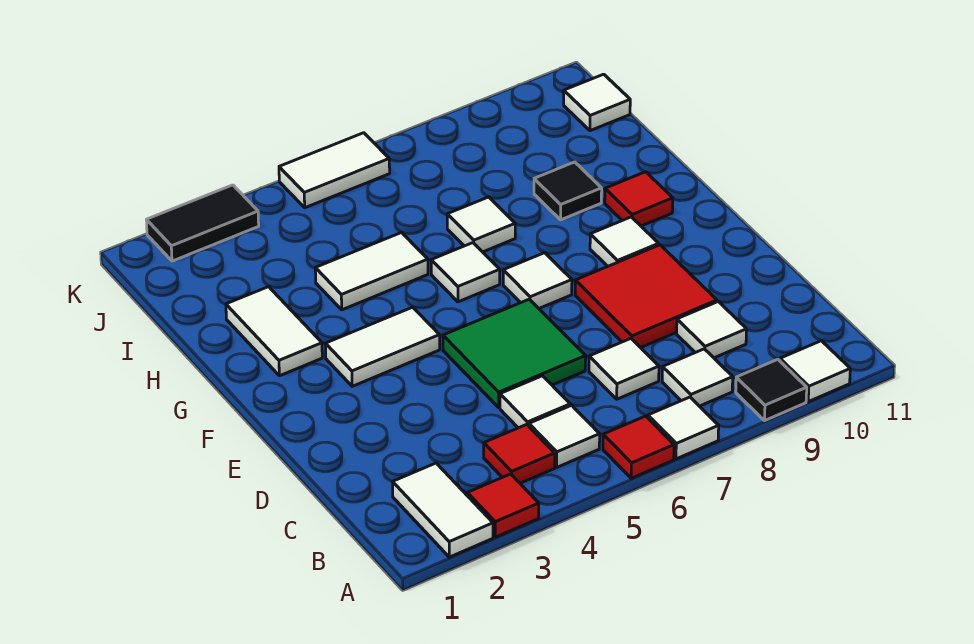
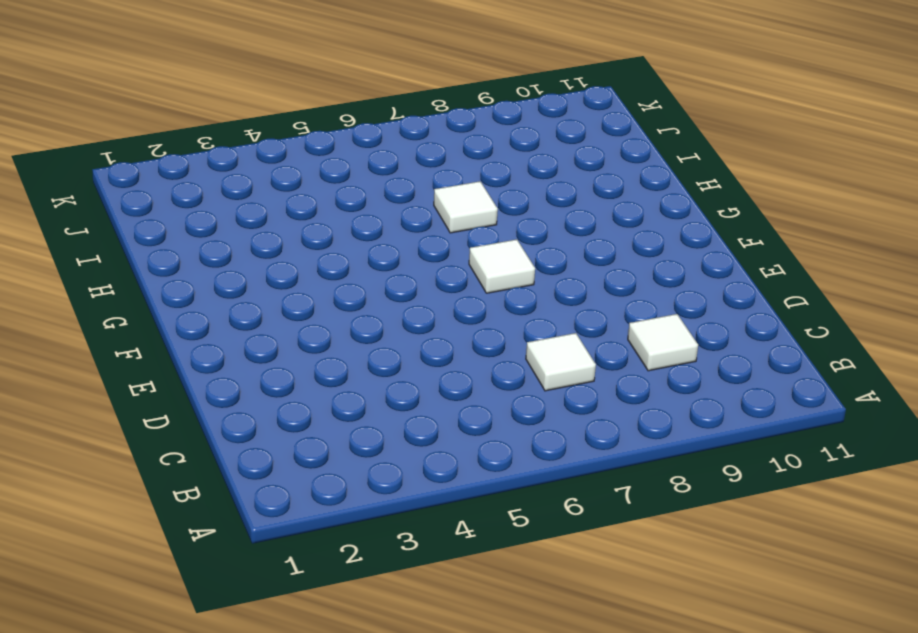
none -> white 1x2 tile [393,463,493,557]
none -> red 1x1 tile [467,474,539,537]
none -> red 1x1 tile [603,416,674,478]

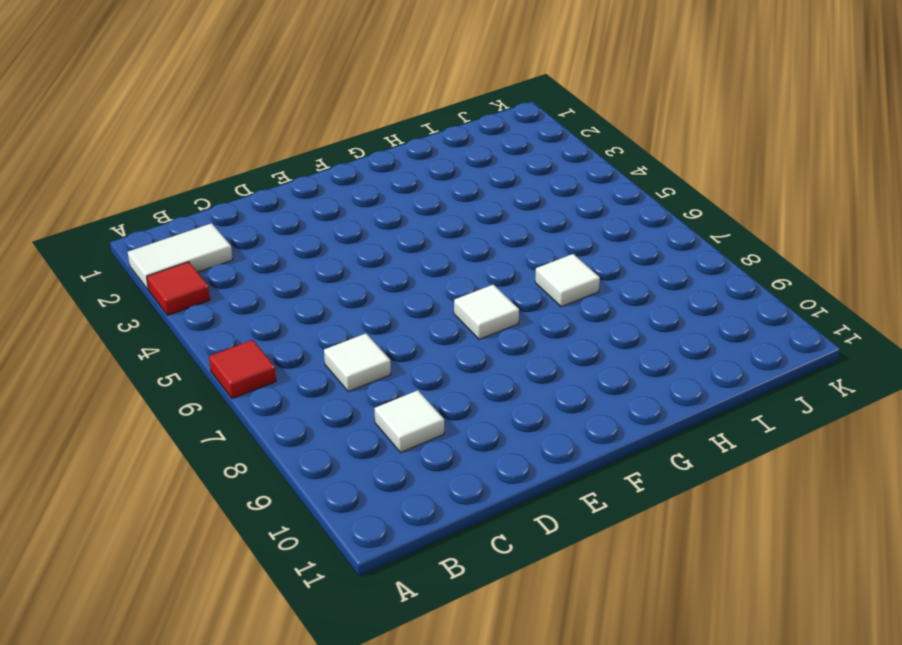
none -> white 1x1 tile [648,397,719,459]
none -> black 1x1 tile [736,359,807,421]
none -> white 1x1 tile [780,341,850,402]

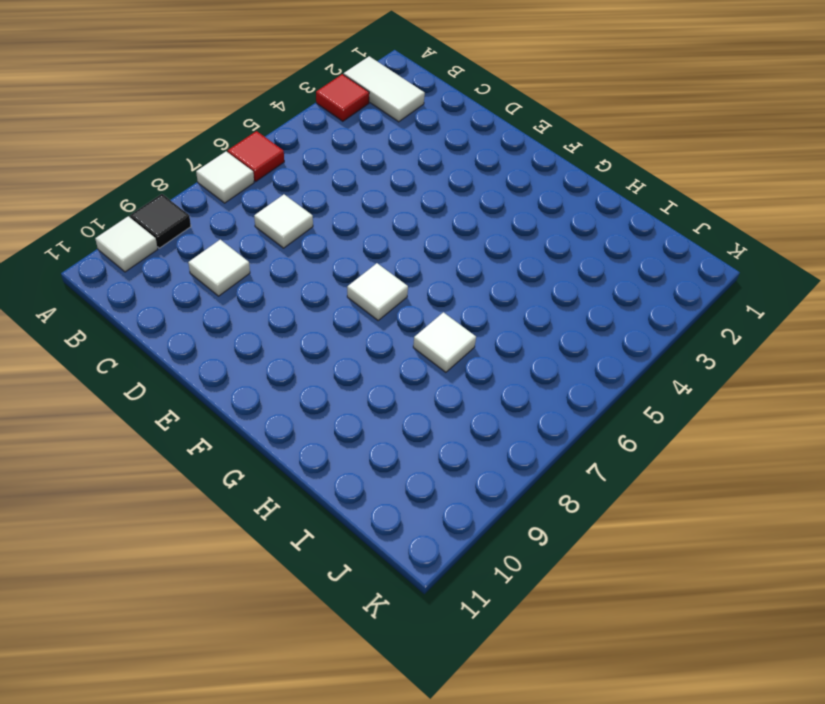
none -> red 1x1 tile [484,424,555,483]
none -> white 1x1 tile [529,405,600,467]
none -> white 1x1 tile [662,349,733,406]

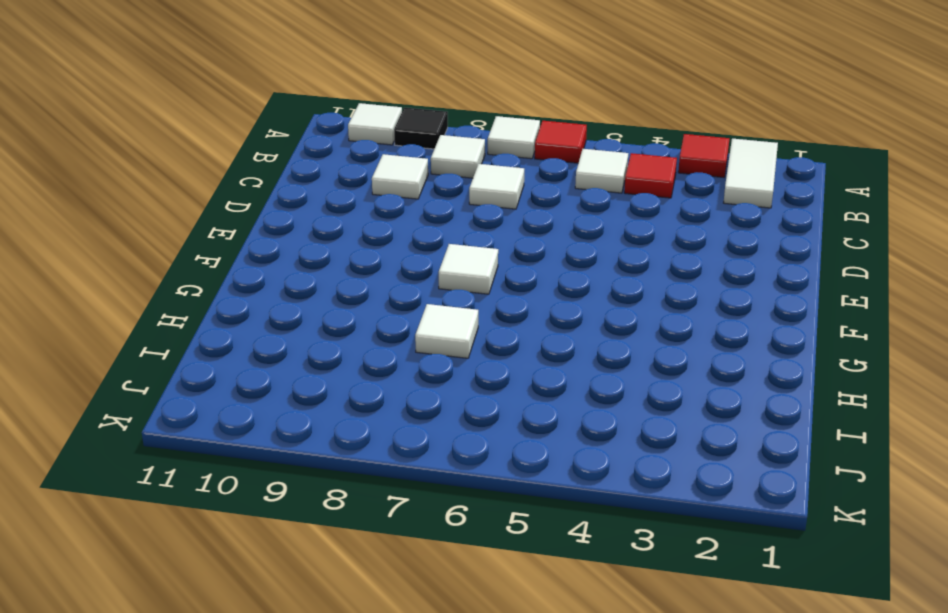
none -> white 1x1 tile [500,376,570,428]
none -> green 2x2 tile [443,299,586,407]
none -> red 2x2 tile [575,245,717,348]

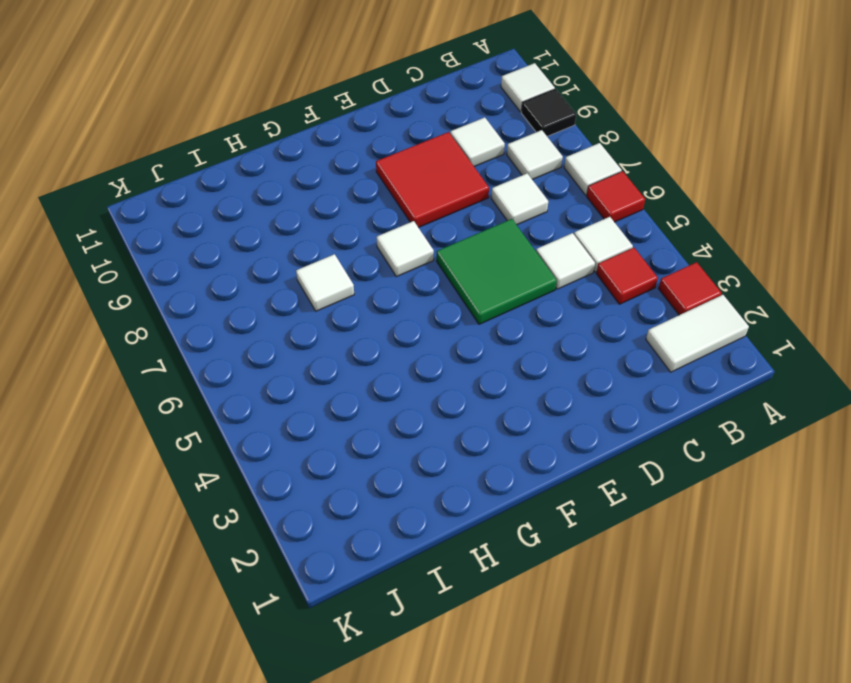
none -> white 1x2 tile [325,307,440,386]
none -> white 1x1 tile [590,217,659,266]
none -> white 1x2 tile [226,287,322,376]

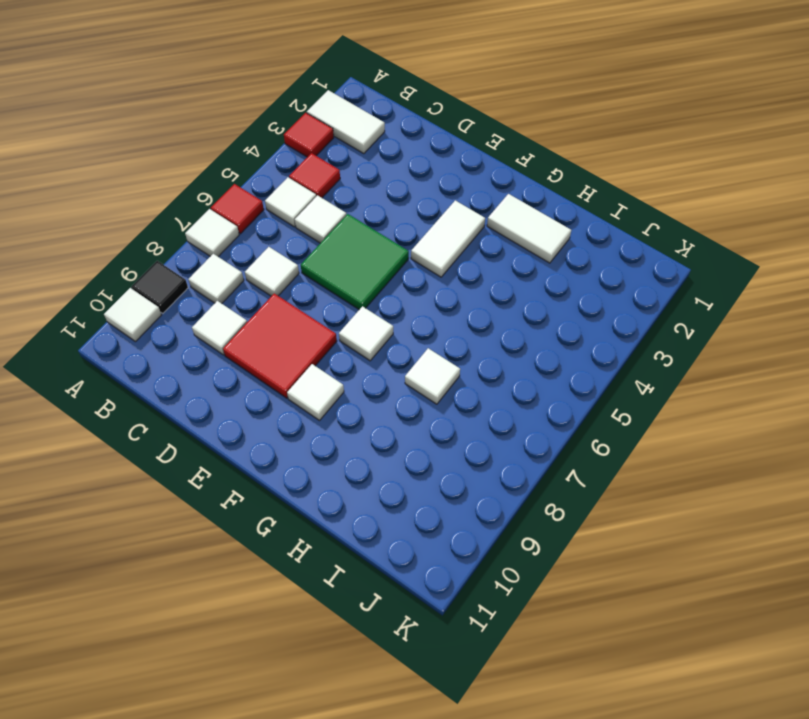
none -> white 1x1 tile [431,243,500,302]
none -> red 1x1 tile [605,172,673,226]
none -> white 1x2 tile [315,233,428,310]

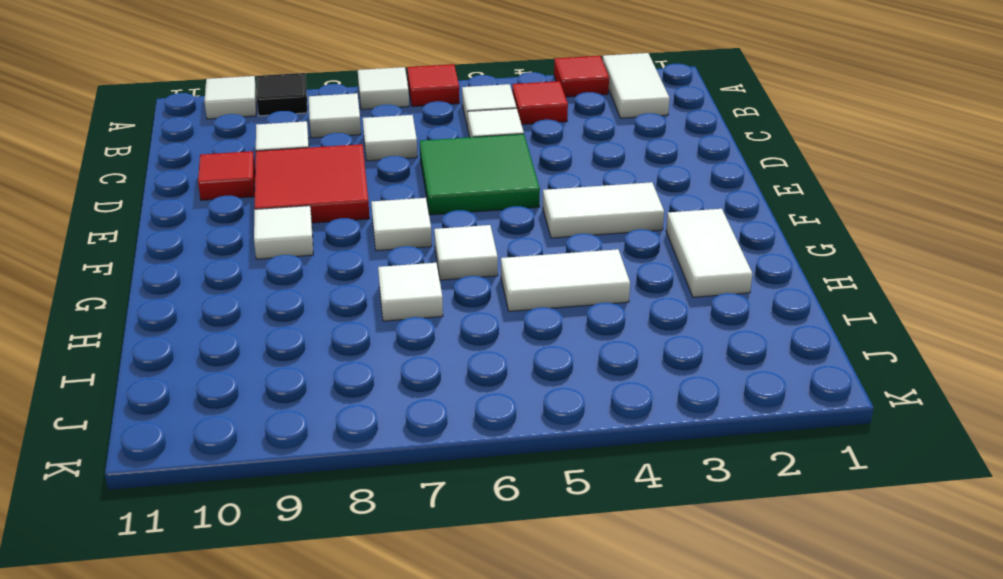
red 1x1 tile [198,151,255,200] -> red 1x1 tile moved to [605,172,673,226]
none -> black 1x1 tile [534,162,602,220]
none -> white 1x1 tile [564,74,630,131]
none -> black 1x2 tile [146,185,259,261]

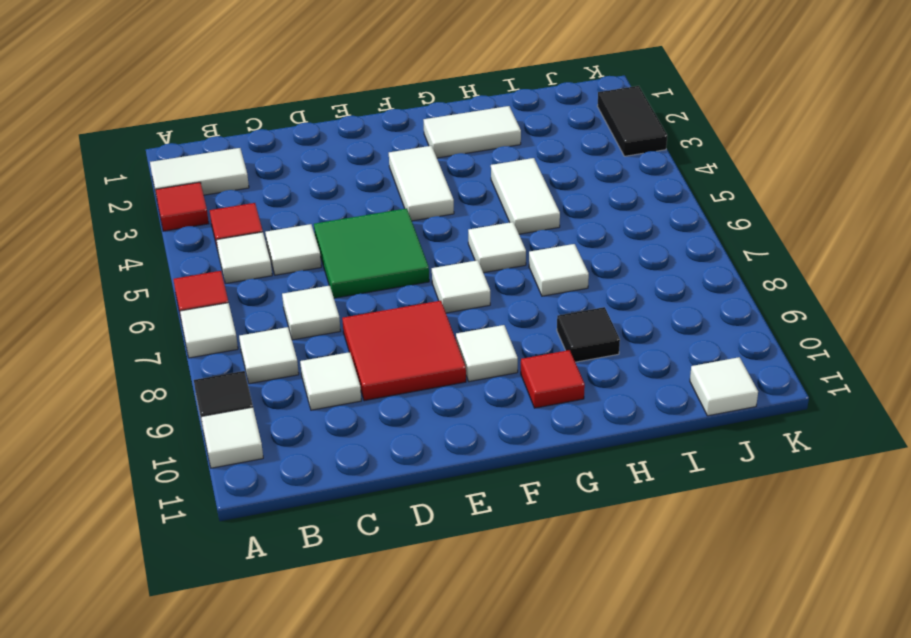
none -> white 1x2 tile [279,133,390,208]

